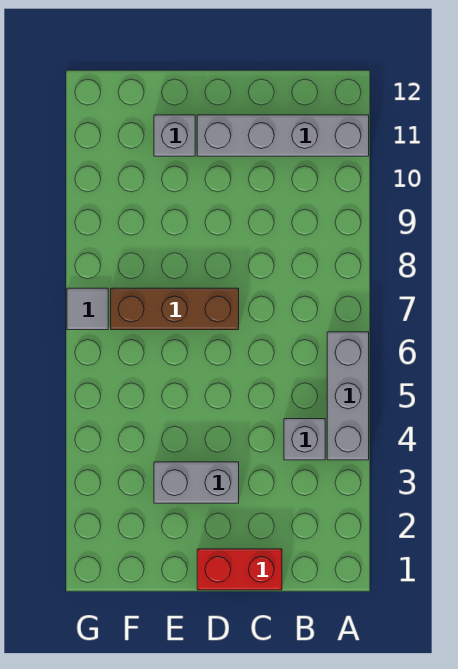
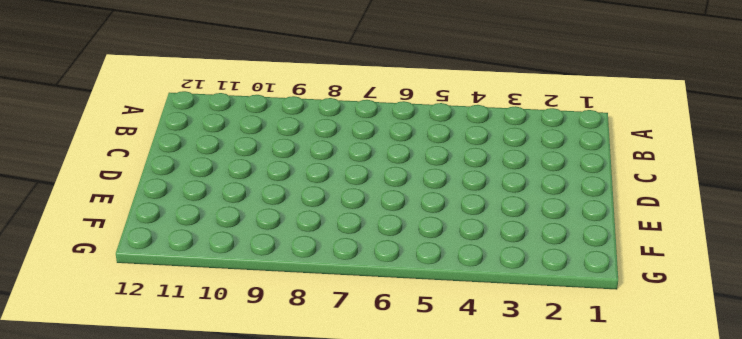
none -> grey 1x3 brick [327,332,369,460]
none -> grey 1x4 brick [197,115,369,156]

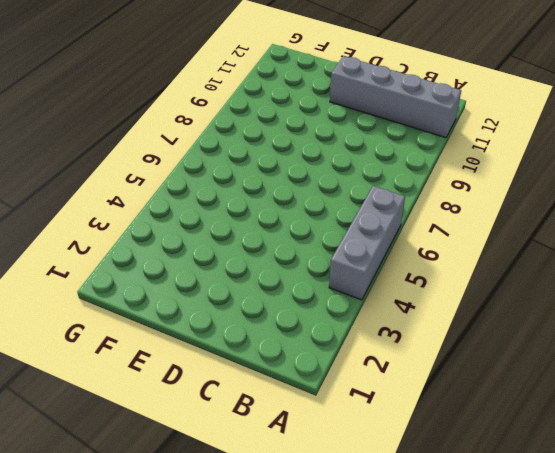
none -> grey 1x1 brick [284,419,325,460]
none -> red 1x2 brick [197,549,282,590]

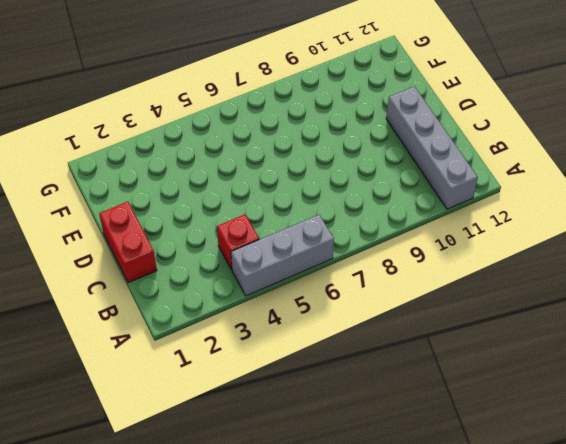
red 1x1 brick [217,215,259,270] -> grey 1x1 brick [284,419,325,460]
none -> grey 1x2 brick [154,462,239,503]
none -> brown 1x3 brick [111,288,239,330]

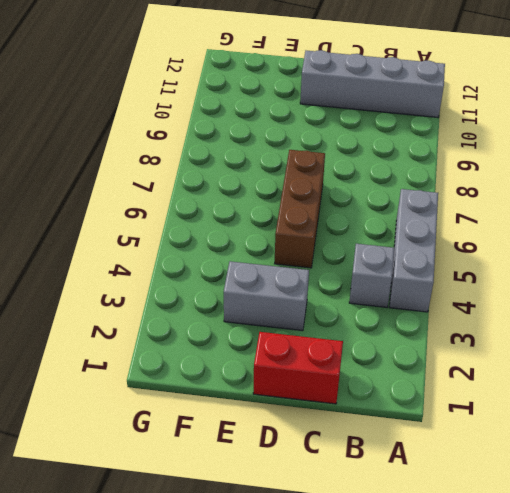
brown 1x3 brick [275,150,325,268] -> brown 1x3 brick turned to [111,288,239,330]
none -> grey 1x1 brick [154,115,195,156]
none -> grey 1x1 tile [67,288,108,330]

